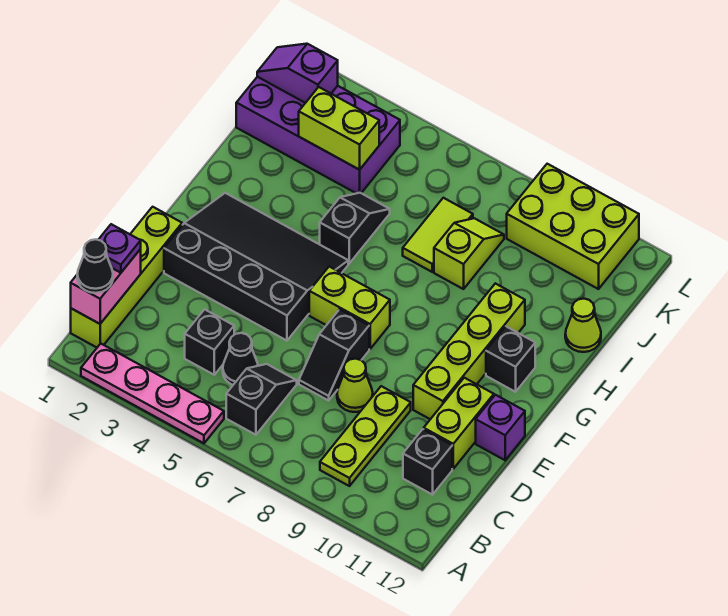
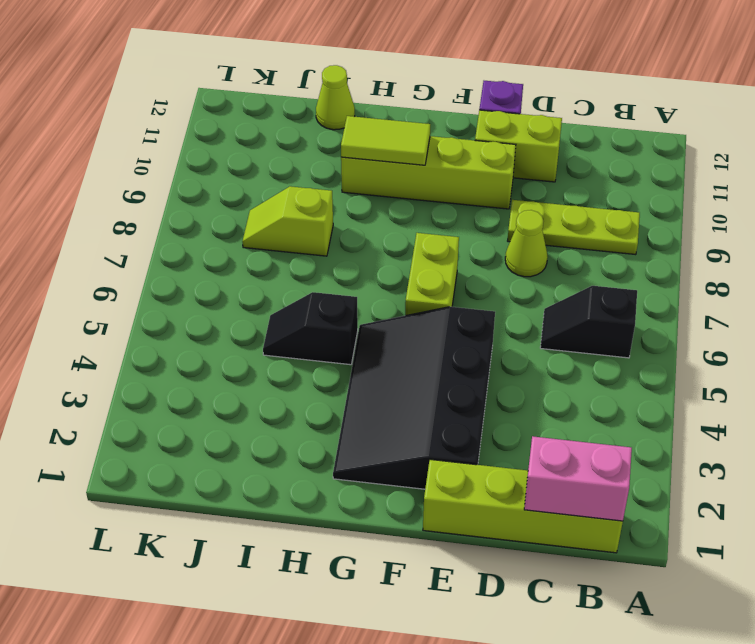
lime 1x2 tile [341,116,430,165] -> lime 1x2 tile moved to [403,198,473,272]
none -> pink 1x4 plate [81,344,224,443]
none -> black 1x1 brick [185,309,234,375]
none -> black 1x1 cone [223,333,258,385]

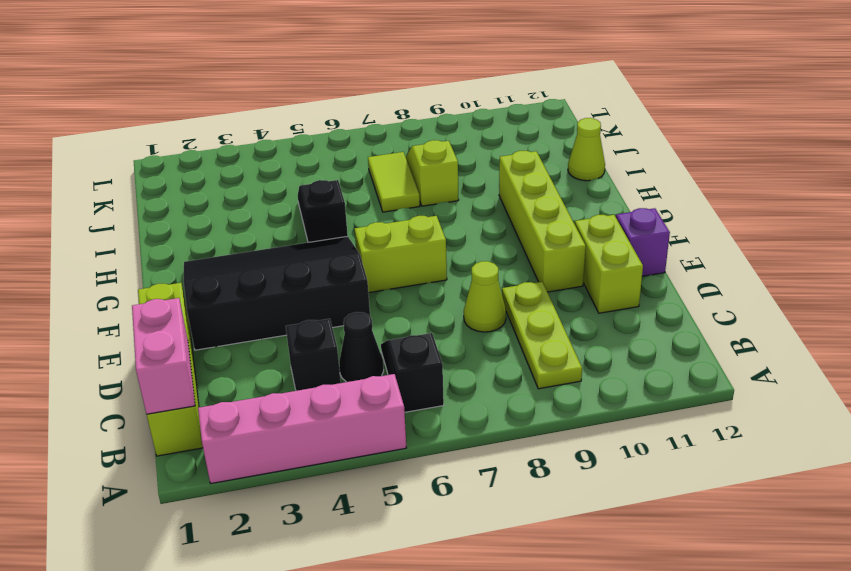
pink 1x4 brick [198,374,406,484] -> pink 1x4 plate [81,344,224,443]
none -> black 1x1 brick [403,429,452,495]
none -> black 1x2 slope [299,309,369,400]
none -> black 1x1 brick [486,326,535,392]

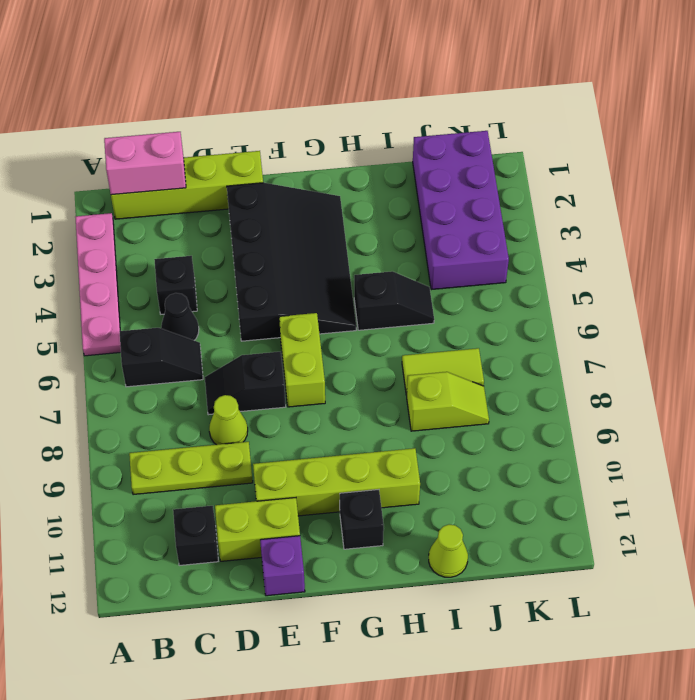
none -> lime 2x3 brick [507,164,639,289]
none -> lime 1x2 brick [299,87,379,170]
none -> purple 1x2 slope [257,44,338,103]

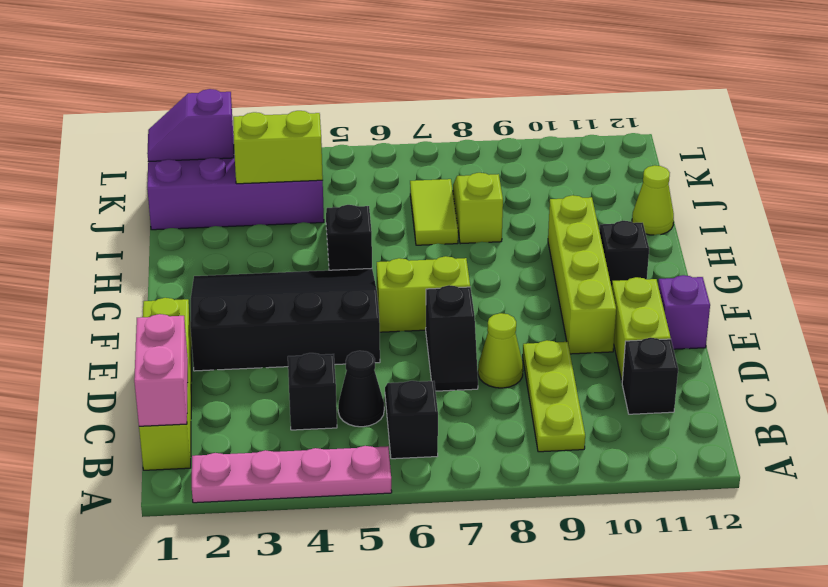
none -> lime 2x3 brick [507,164,639,289]
none -> black 1x1 cone [77,239,113,293]
none -> purple 1x1 plate [98,224,141,273]

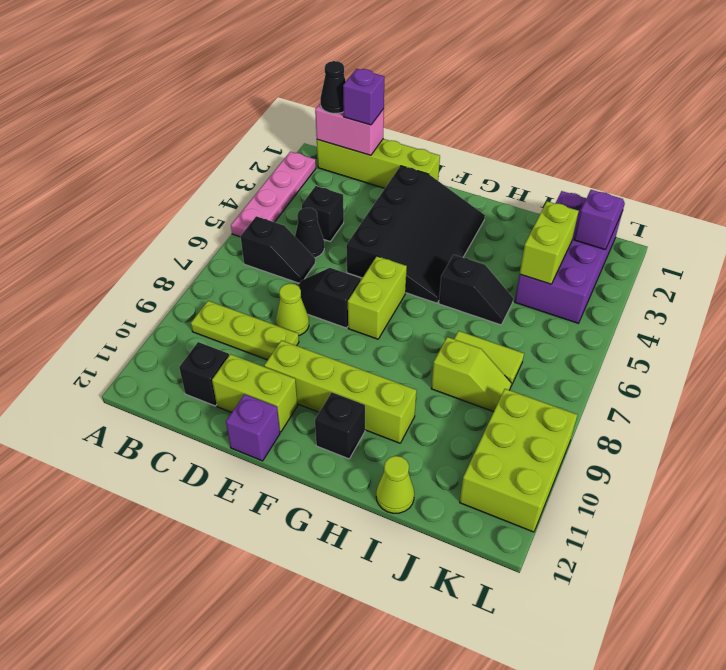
purple 1x1 brick [343,69,384,125] -> purple 1x1 plate [98,224,141,273]

